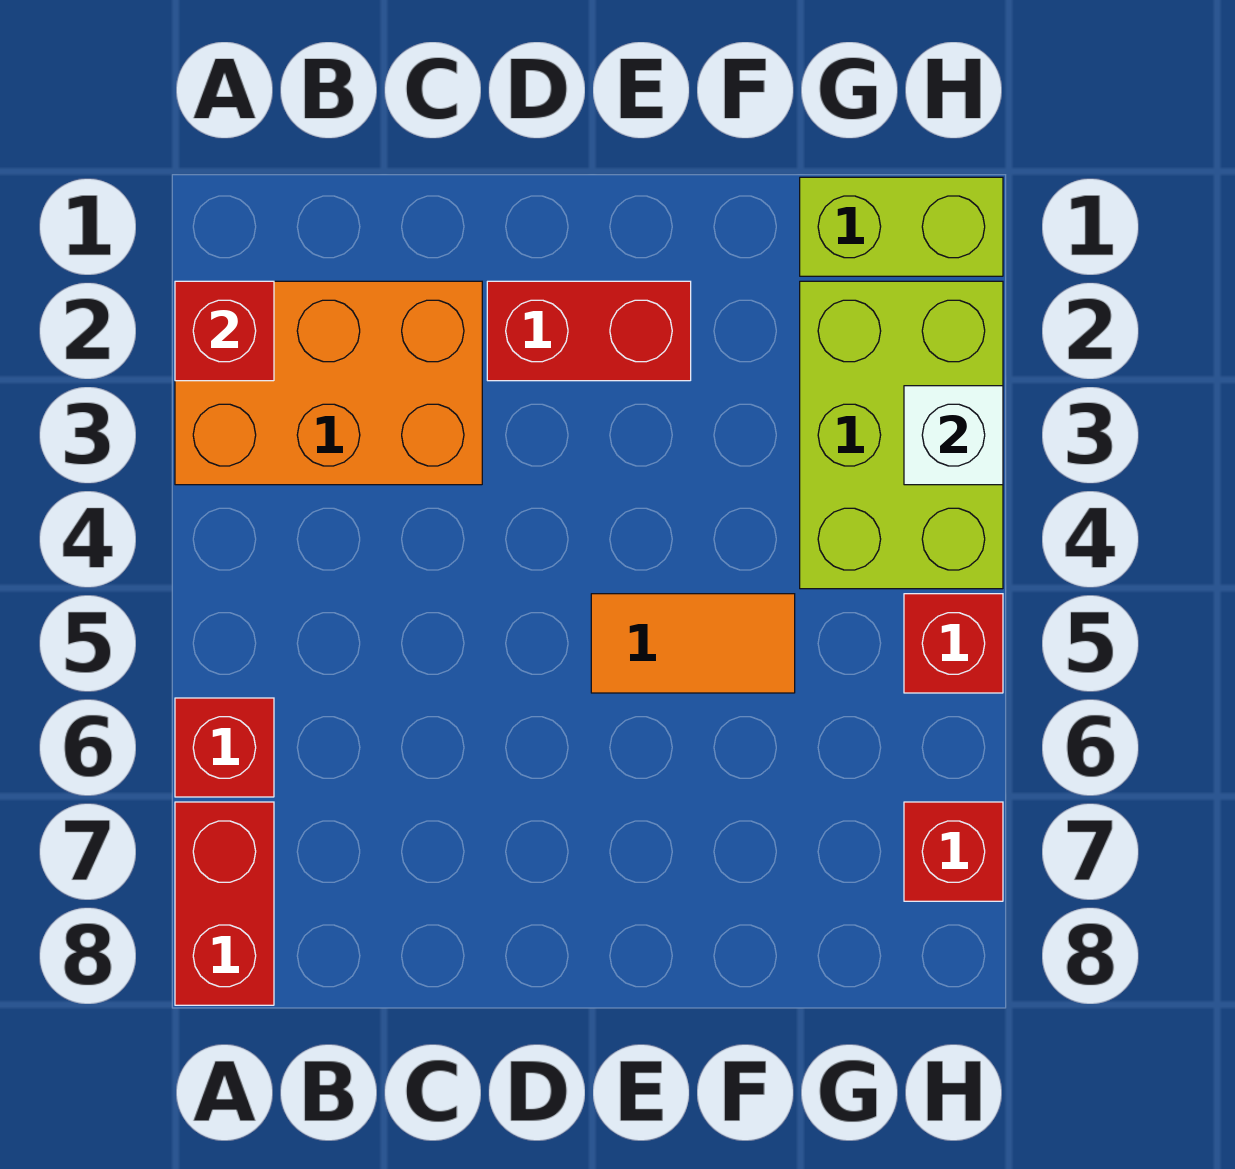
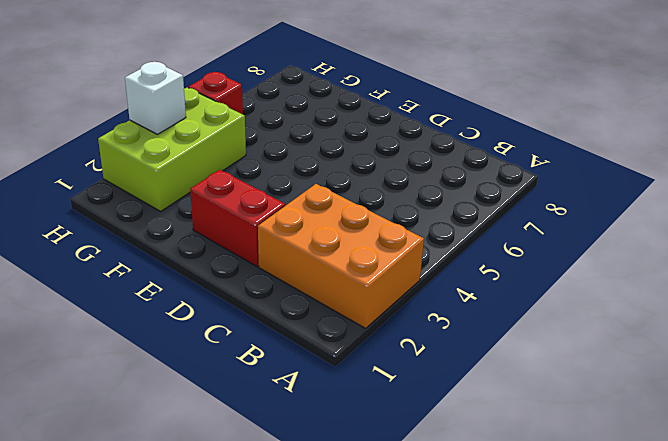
none -> red 1x1 brick [175,698,274,797]
none -> red 1x2 brick [175,802,274,1005]

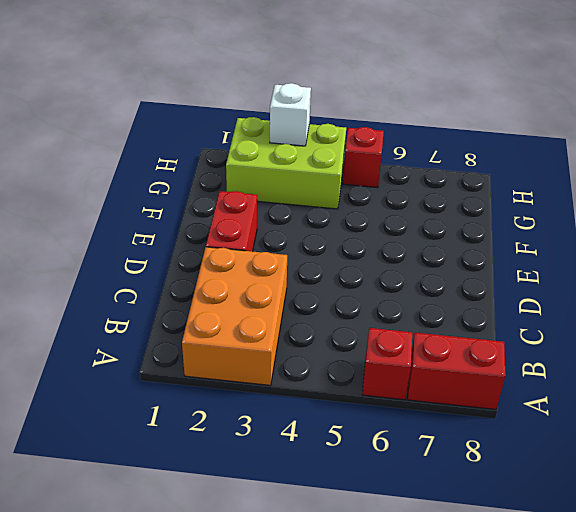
none -> orange 1x2 tile [591,594,795,693]
none -> lime 1x2 brick [800,177,1003,276]

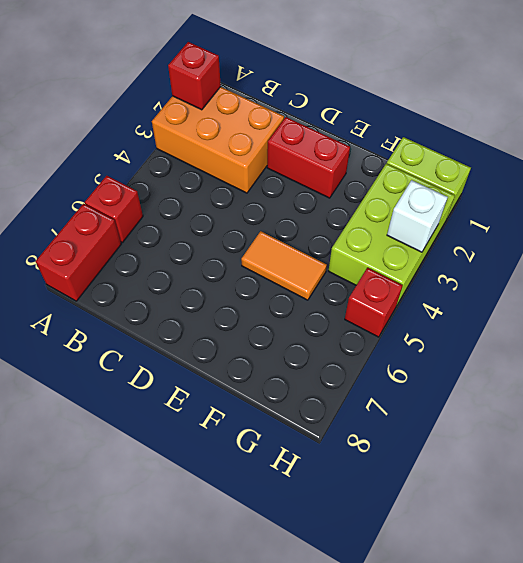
none -> red 1x1 brick [904,802,1003,901]

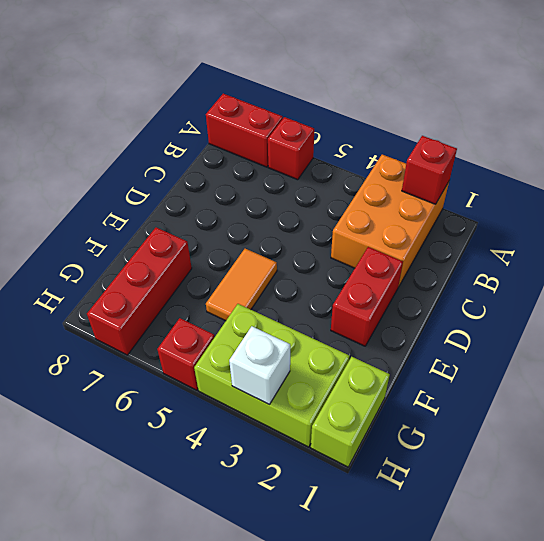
red 1x3 brick [87,228,192,355] -> red 1x1 brick [904,802,1003,901]

